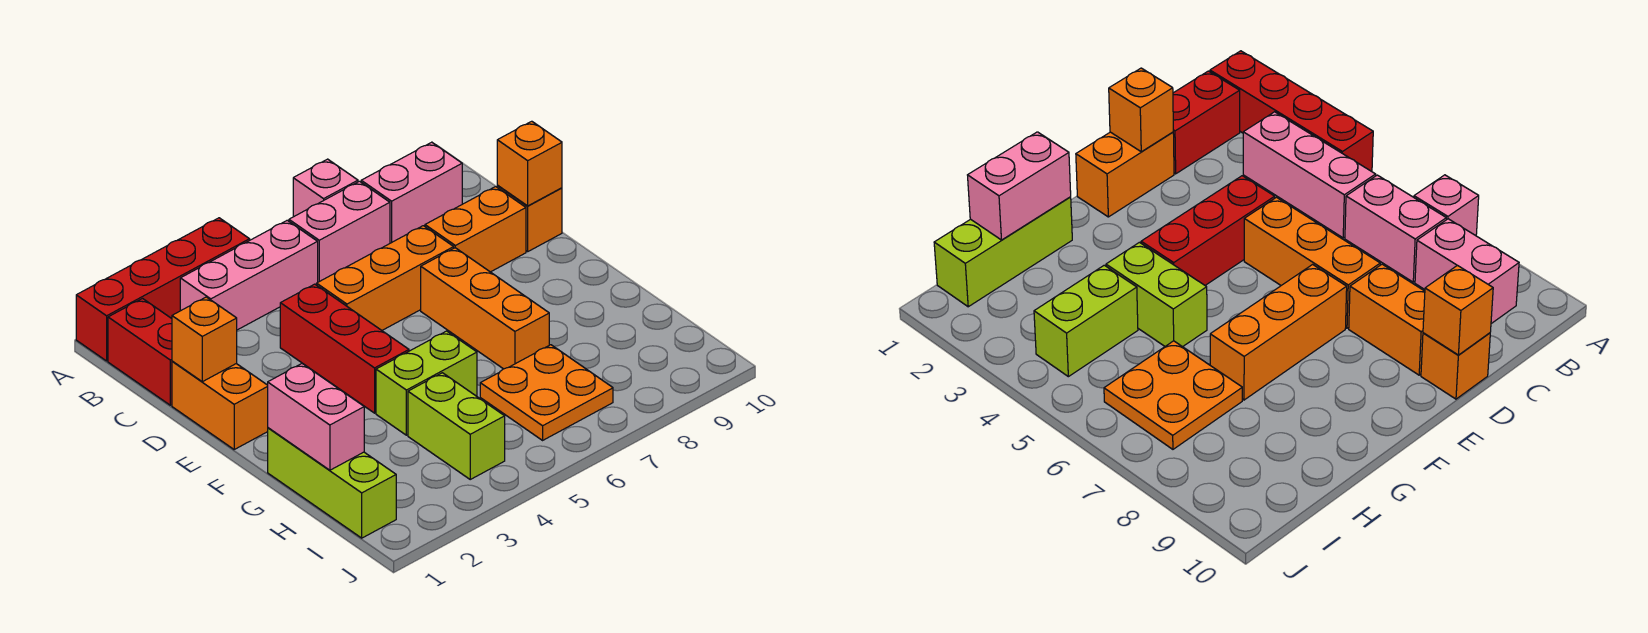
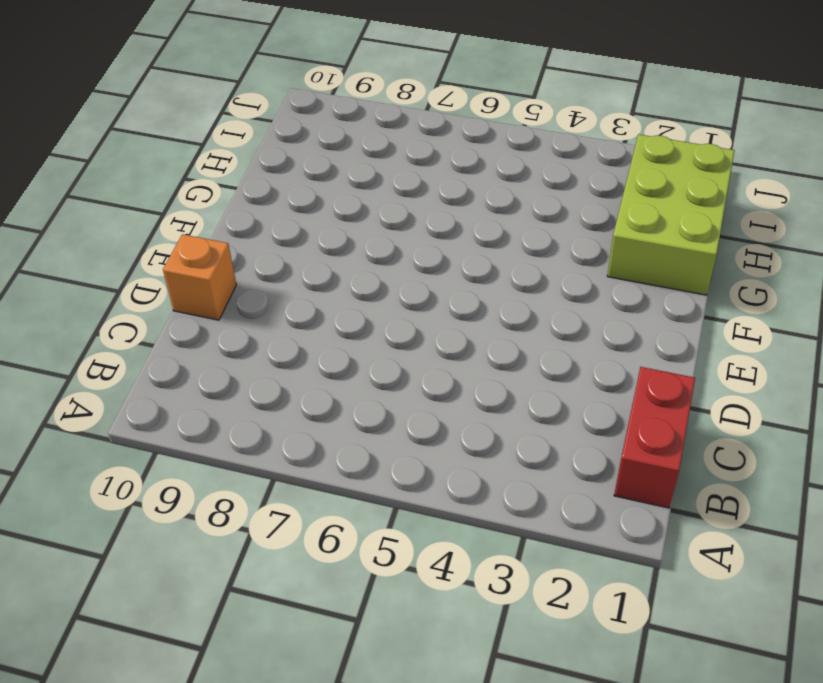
lime 2x3 brick [607,134,735,295] -> lime 1x3 brick [268,428,396,538]
none -> red 1x4 brick [76,218,250,361]
none -> pink 1x1 brick [293,159,358,217]
none -> pink 1x3 brick [180,220,318,330]

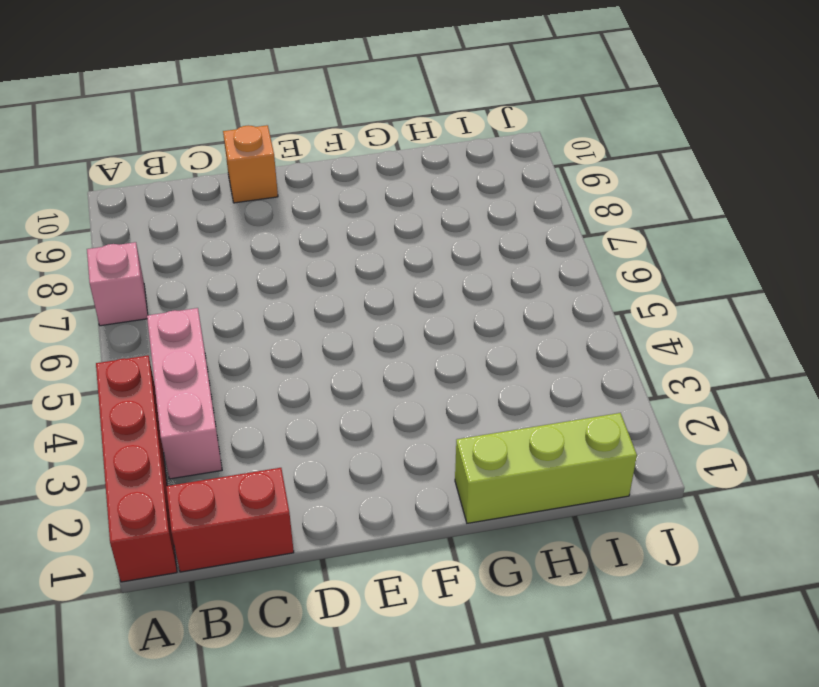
none -> pink 1x2 brick [289,181,390,282]
none -> pink 1x2 brick [361,142,462,243]
none -> orange 1x2 brick [172,361,268,449]

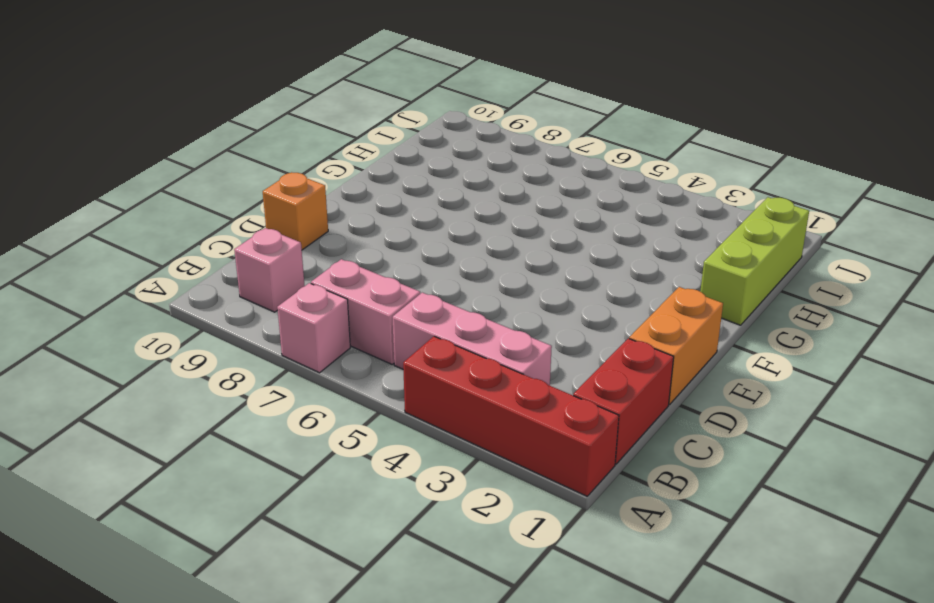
pink 1x1 brick [234,228,305,312] -> pink 1x2 brick [361,142,462,243]
none -> red 1x3 brick [280,284,409,413]
none -> orange 1x3 brick [317,226,454,330]
none -> orange 1x2 brick [425,187,526,272]

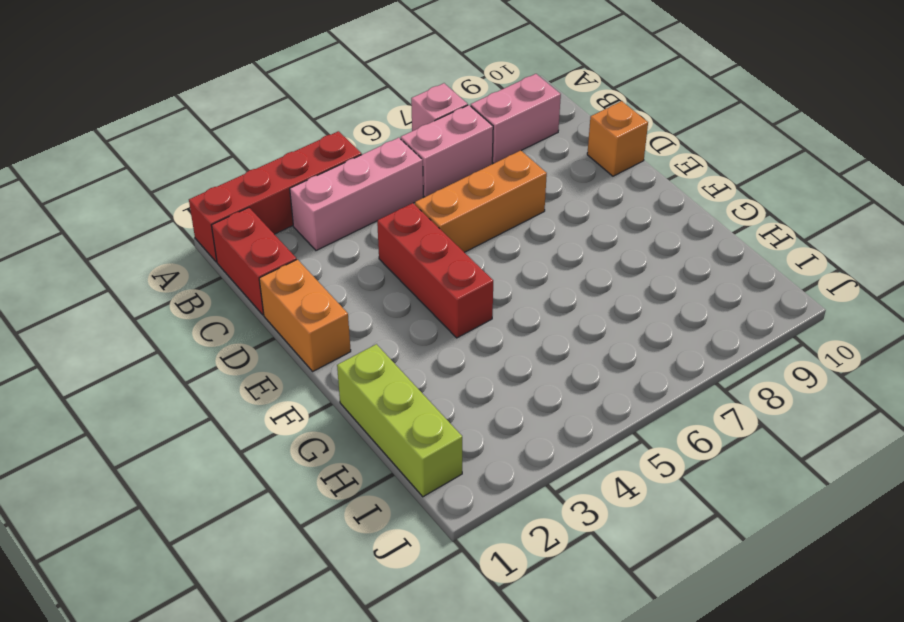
none -> orange 1x2 brick [425,187,526,272]
none -> orange 1x3 brick [421,248,549,369]
none -> lime 1x2 brick [376,331,477,435]

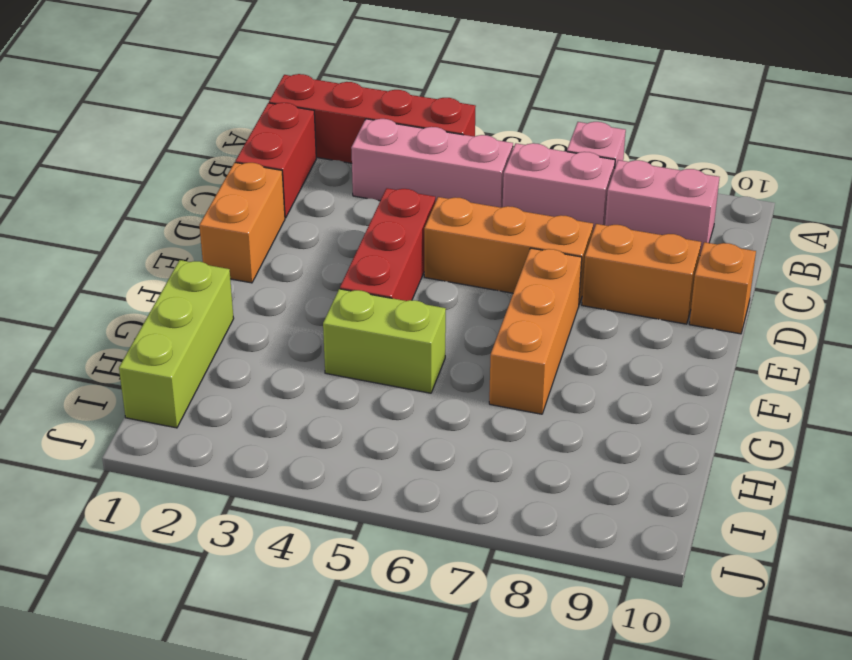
none -> lime 1x2 brick [408,373,505,479]
none -> orange 2x2 plate [480,345,613,440]
none -> orange 1x1 brick [172,297,237,382]

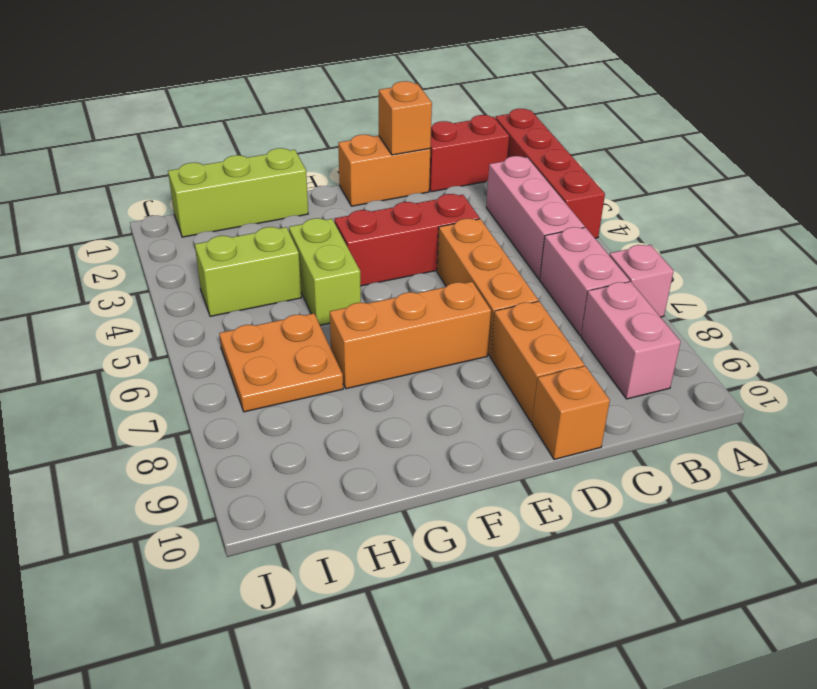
none -> orange 1x1 brick [497,121,562,206]
none -> pink 1x2 brick [268,364,364,470]

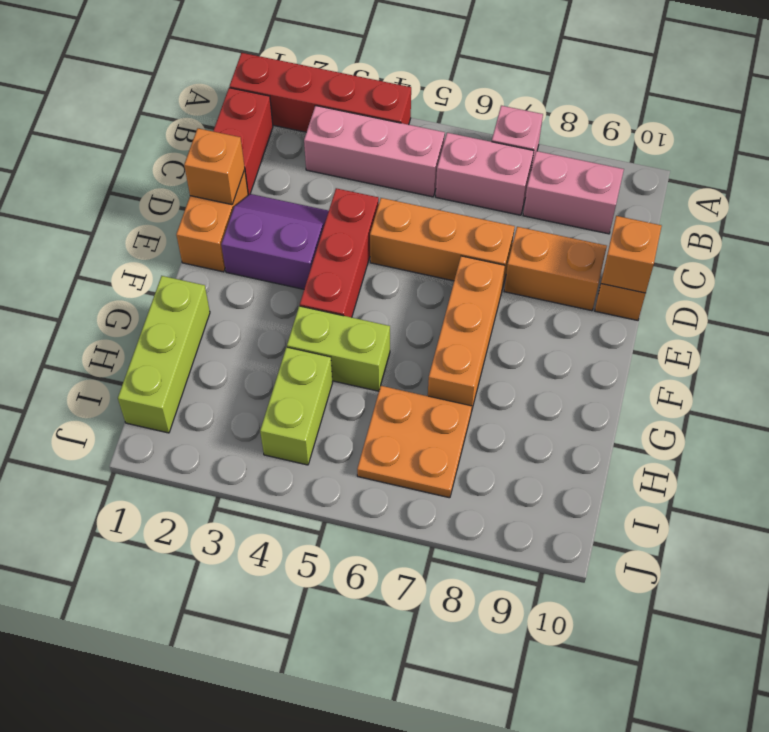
purple 2x2 slope [221,194,329,289] -> none
none -> pink 1x2 brick [268,364,364,470]

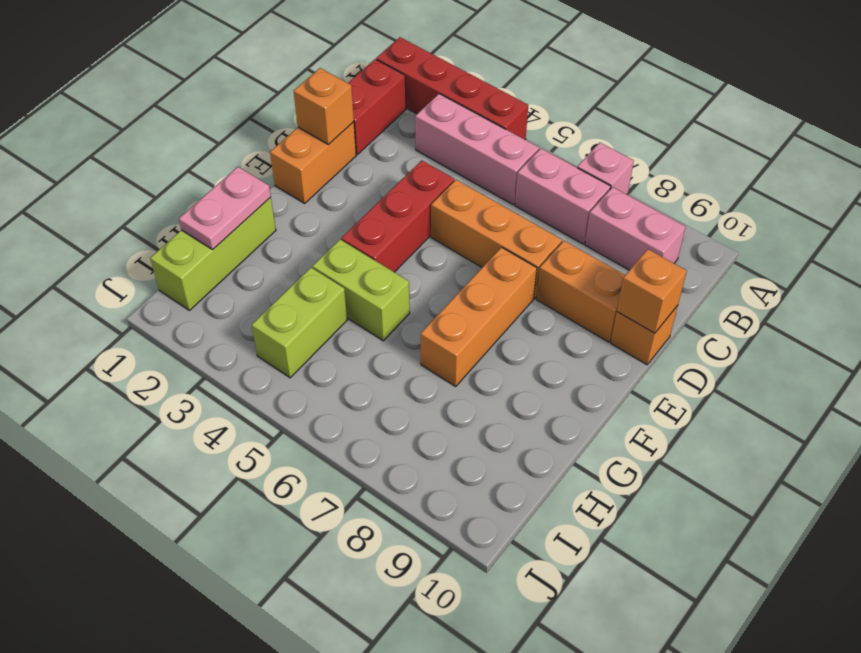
pink 1x2 plate [179,167,271,250] -> pink 1x2 brick [268,364,364,470]
none -> orange 2x2 plate [480,345,613,440]

